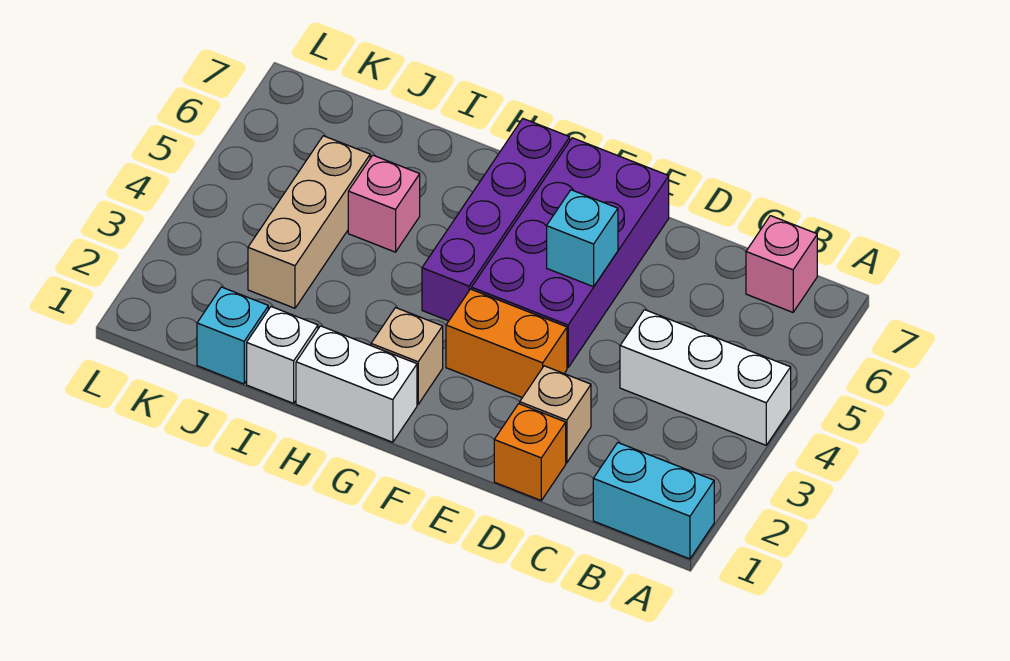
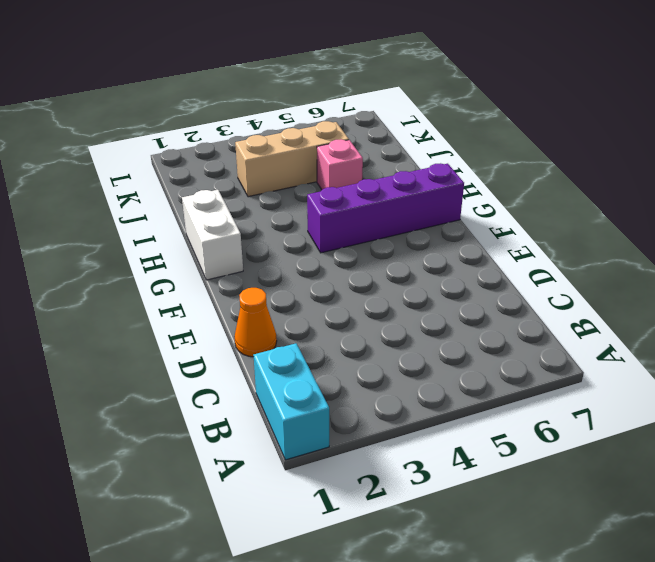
orange 1x1 cone [234,288,277,357] -> orange 1x1 brick [494,404,566,500]
none -> white 1x3 brick [620,310,791,445]
none -> pink 1x1 brick [746,216,817,312]
none -> tan 1x1 brick [520,366,591,463]

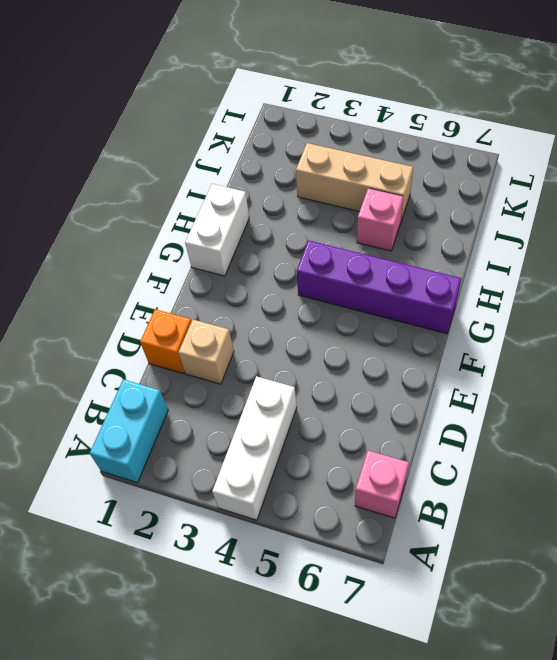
none -> orange 1x2 brick [446,289,567,398]
none -> purple 2x4 brick [472,138,669,368]
none -> tan 1x1 brick [371,308,443,404]

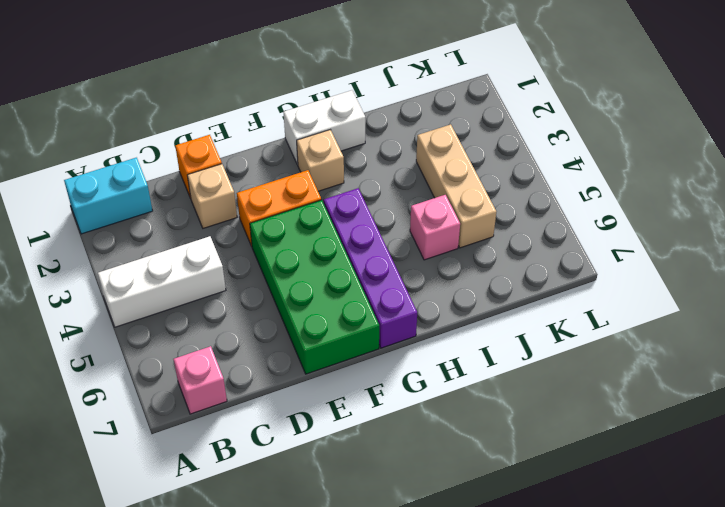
green 2x4 brick [250,200,379,374] -> purple 2x4 brick [472,138,669,368]
none -> white 1x1 brick [247,307,318,403]
none -> cyan 1x1 brick [197,287,268,384]
none -> cyan 1x1 brick [547,190,618,287]

